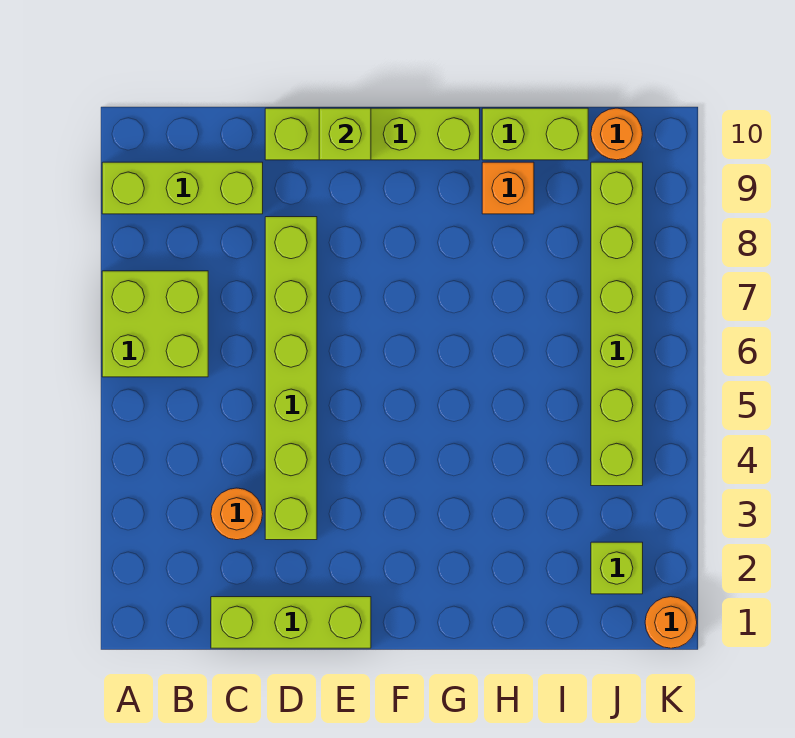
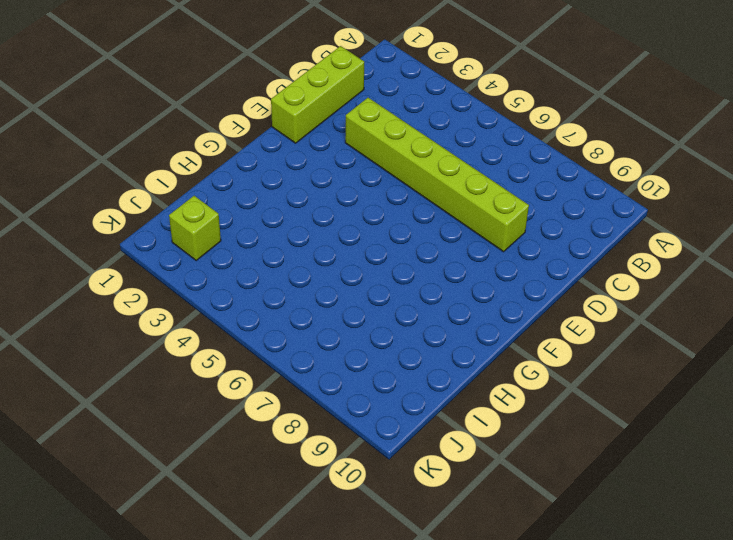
none -> lime 2x2 brick [102,271,208,377]
none -> lime 1x3 brick [102,162,263,214]
none -> orange 1x1 round brick [211,488,263,540]

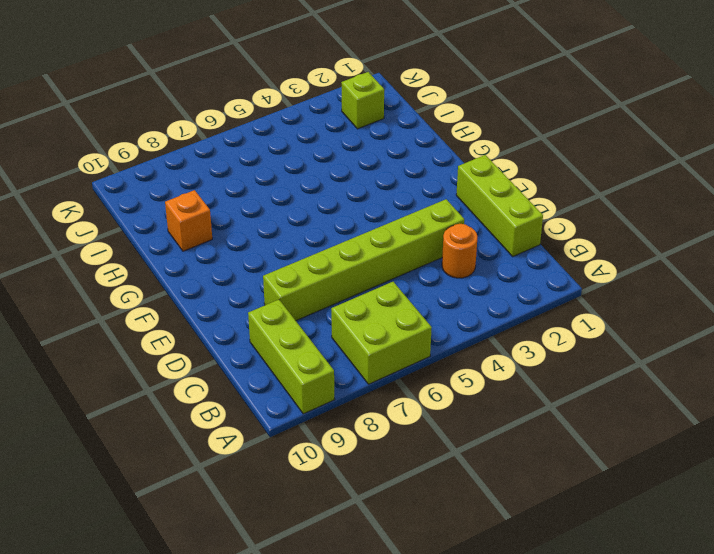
none -> lime 1x4 brick [265,108,480,160]
none -> lime 1x2 brick [482,108,588,160]
none -> lime 1x6 brick [591,162,643,486]

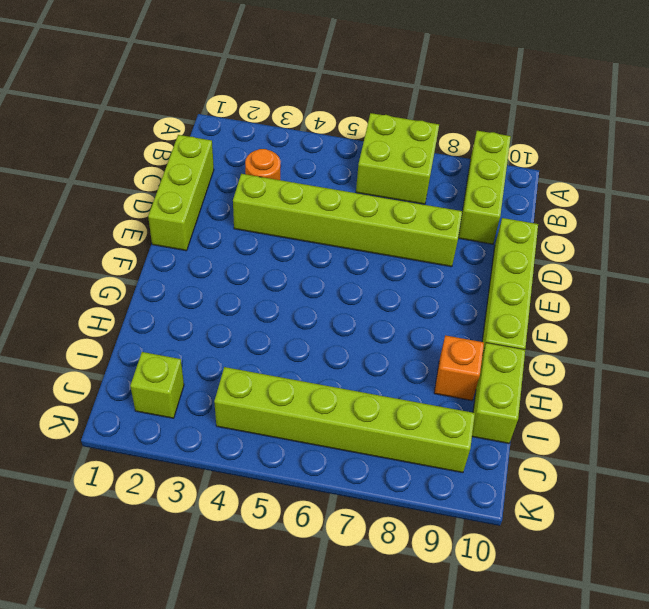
none -> orange 1x1 round brick [591,108,642,160]
none -> orange 1x1 round brick [645,597,697,648]
none -> lime 1x1 brick [319,108,371,160]

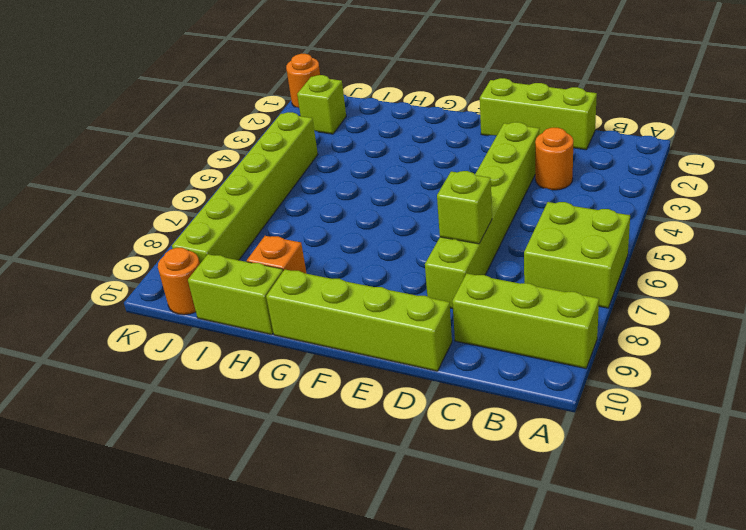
lime 1x1 brick [437,171,492,244] -> lime 1x1 brick moved to [319,108,371,160]

